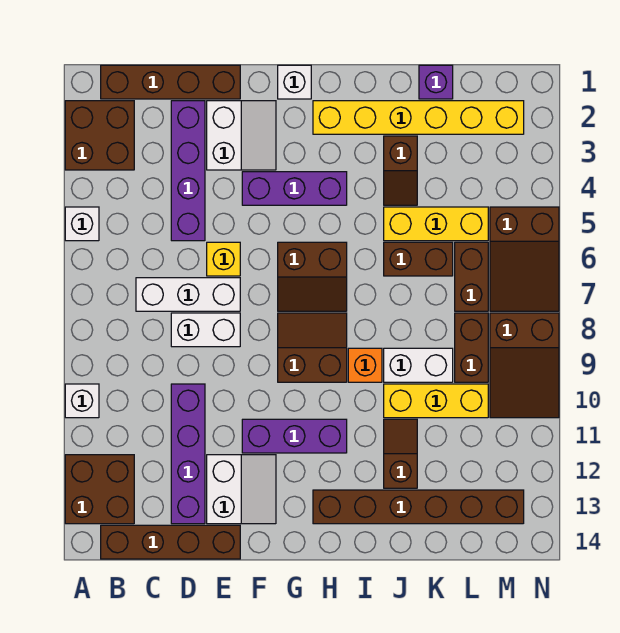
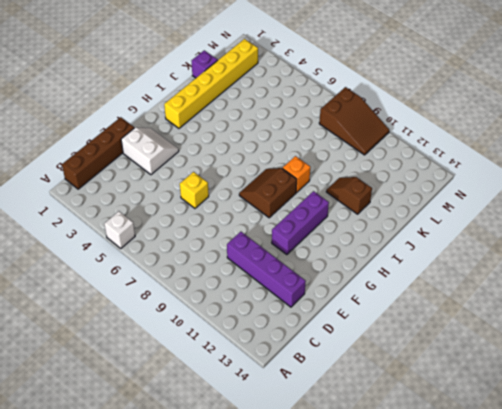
none -> brown 2x2 brick [65,101,134,170]
none -> white 1x1 brick [65,384,99,418]
none -> brown 2x2 brick [65,455,134,524]
none -> brown 1x4 brick [101,525,240,559]

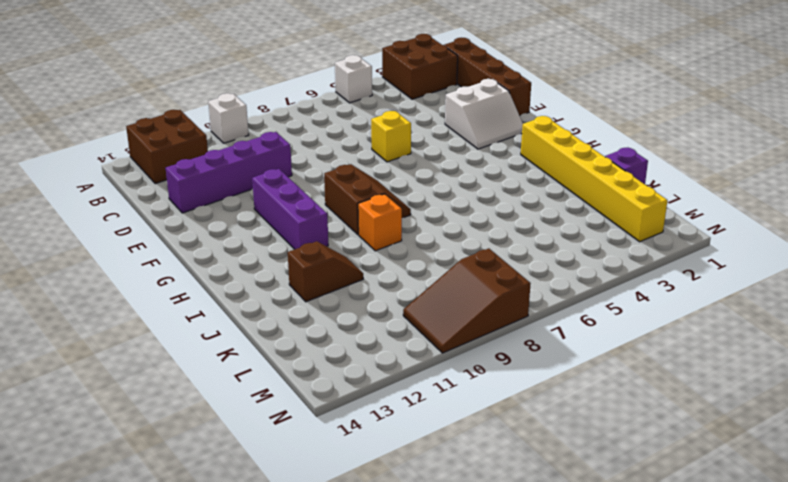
none -> brown 1x4 brick [101,525,240,559]
none -> white 1x3 brick [136,278,240,311]
none -> purple 1x4 brick [171,101,205,241]
none -> white 1x2 brick [171,313,240,347]

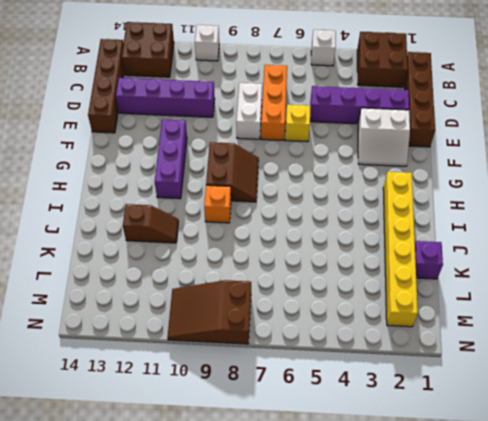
orange 1x3 brick [261,65,287,140] -> white 1x3 brick [136,278,240,311]
none -> white 2x2 slope [207,455,276,524]
none -> purple 1x3 brick [242,172,347,205]
none -> white 1x1 brick [278,65,311,99]
none -> brown 2x2 slope [278,242,347,311]

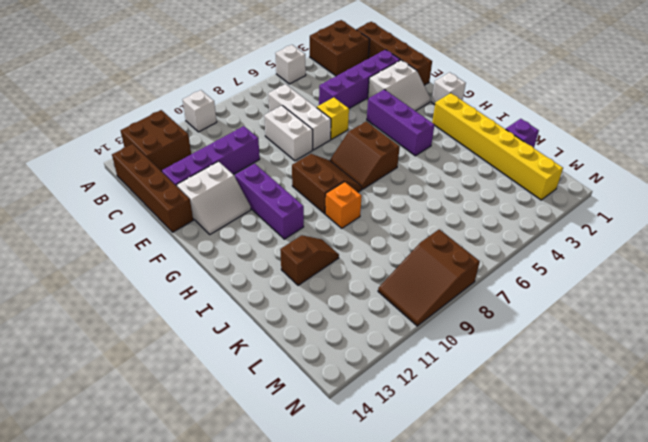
none -> brown 1x6 brick [313,490,524,524]
none -> brown 1x2 slope [384,136,417,205]
none -> yellow 1x3 brick [384,207,488,241]
none -> brown 1x2 brick [384,242,453,276]

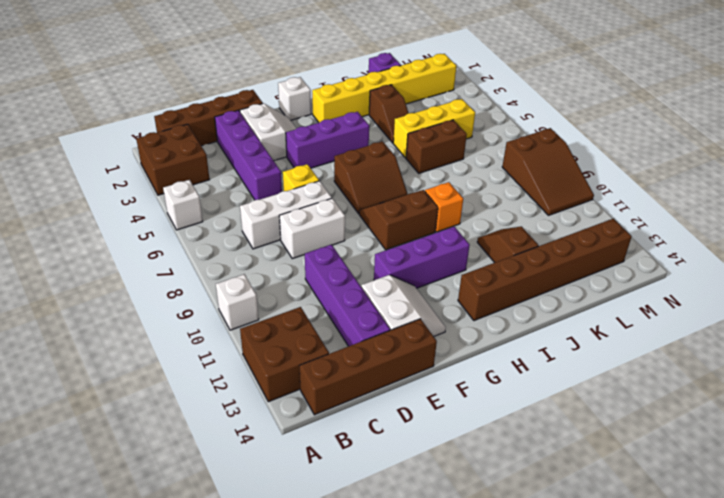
none -> white 1x2 brick [384,348,453,382]
none -> yellow 1x3 brick [384,384,488,418]
none -> brown 1x2 brick [455,242,488,311]
none -> brown 1x2 brick [455,313,488,382]

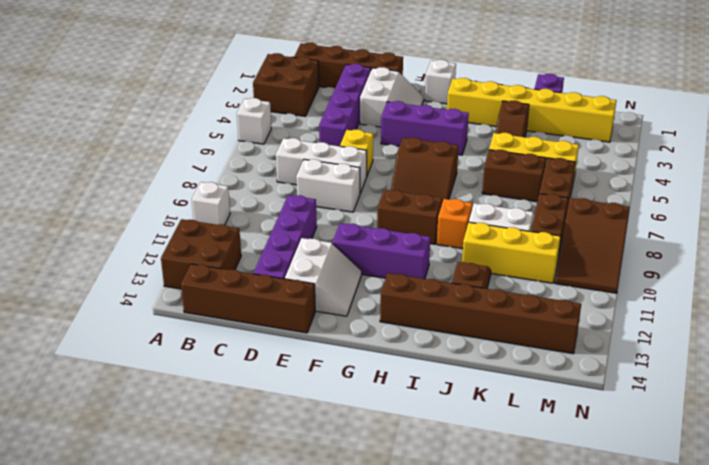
none -> brown 2x3 slope [490,207,559,311]

